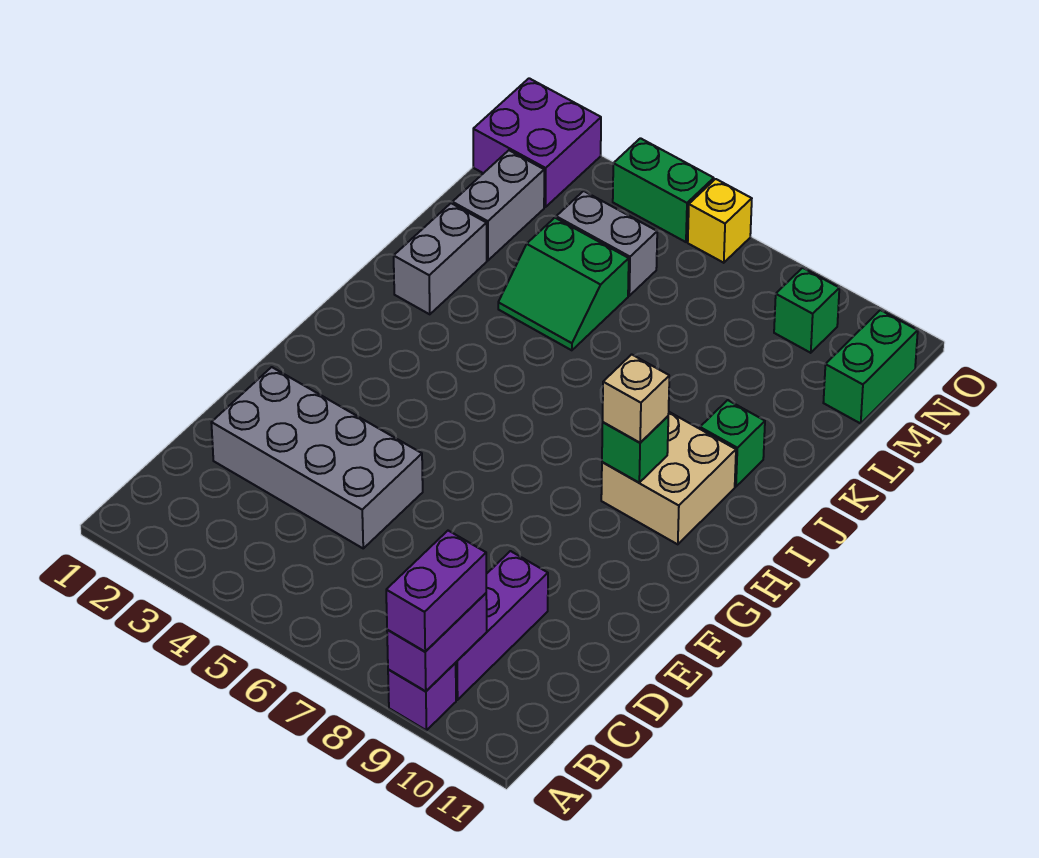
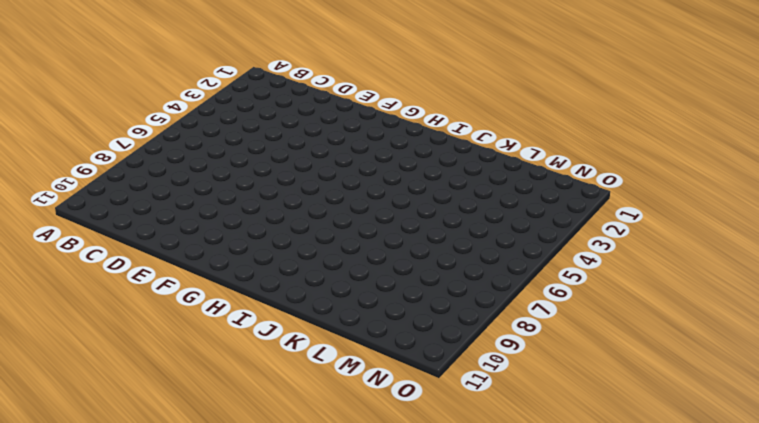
none -> purple 1x1 brick [388,663,456,730]
none -> purple 1x3 brick [456,551,548,700]
none -> grey 2x4 brick [211,367,423,548]

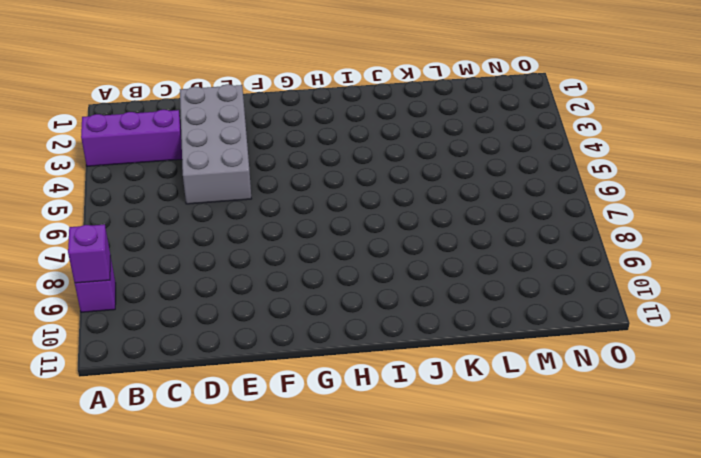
purple 1x3 brick [81,110,182,166] -> purple 1x3 brick moved to [456,551,548,700]
purple 1x1 brick [68,224,111,283] -> purple 1x2 brick [387,593,487,691]
none -> tan 2x2 brick [601,412,736,544]
none -> grey 1x2 brick [394,203,487,314]
none -> green 1x1 brick [700,400,765,487]

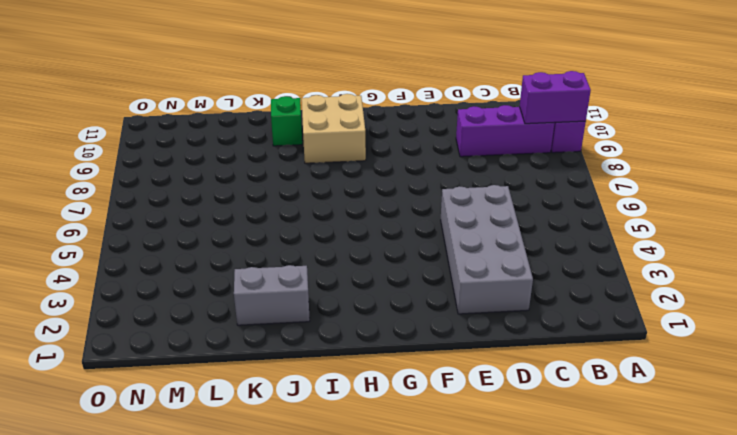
none -> green 2x2 slope [498,218,629,350]
none -> grey 1x2 brick [452,150,544,260]
none -> grey 1x2 brick [556,191,657,296]

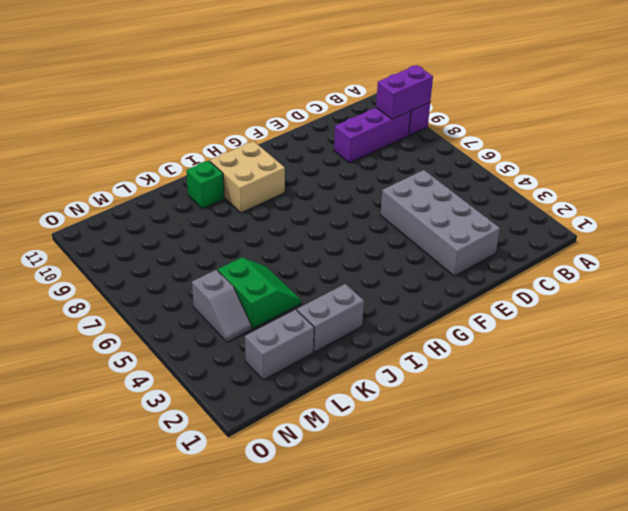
grey 1x2 slope [192,270,251,342] -> grey 1x2 brick [556,191,657,296]
none -> green 1x2 brick [823,310,918,423]
none -> purple 2x2 brick [473,78,601,207]
none -> green 1x1 brick [774,268,839,353]

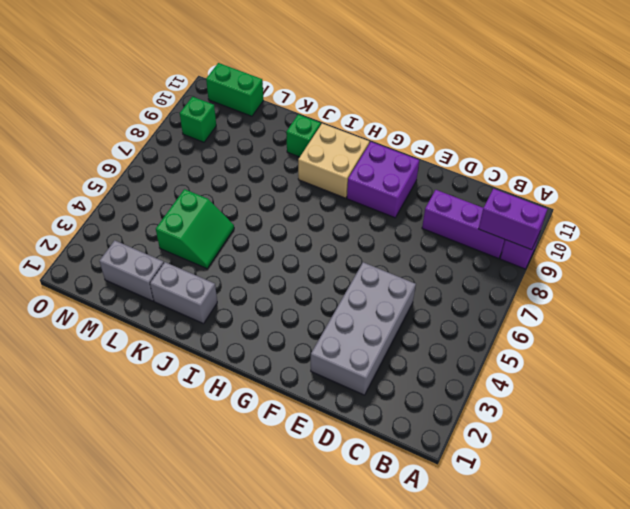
purple 2x2 brick [347,142,419,218] -> purple 2x2 brick moved to [473,78,601,207]
none -> grey 1x2 brick [556,191,657,296]
none -> green 1x2 brick [613,138,714,242]
none -> yellow 1x1 brick [688,179,752,263]

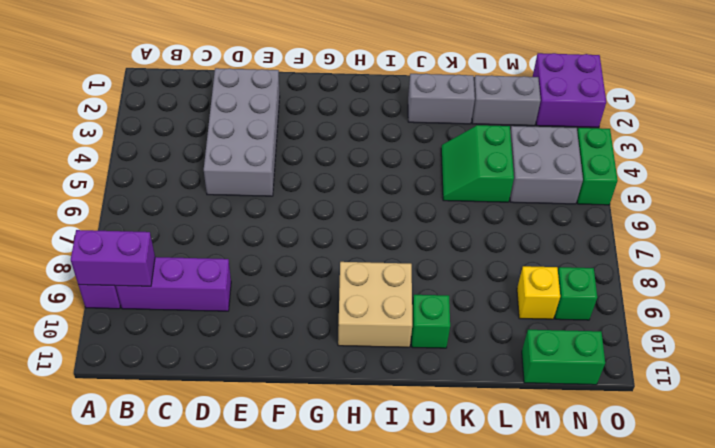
grey 2x2 brick [510,126,583,204] -> grey 1x2 brick [556,191,657,296]
yellow 1x1 brick [517,266,560,319] -> yellow 1x1 brick moved to [688,179,752,263]
none -> green 1x1 brick [602,416,668,483]
none -> purple 1x2 brick [386,531,486,652]
none -> tan 1x1 brick [603,354,669,443]

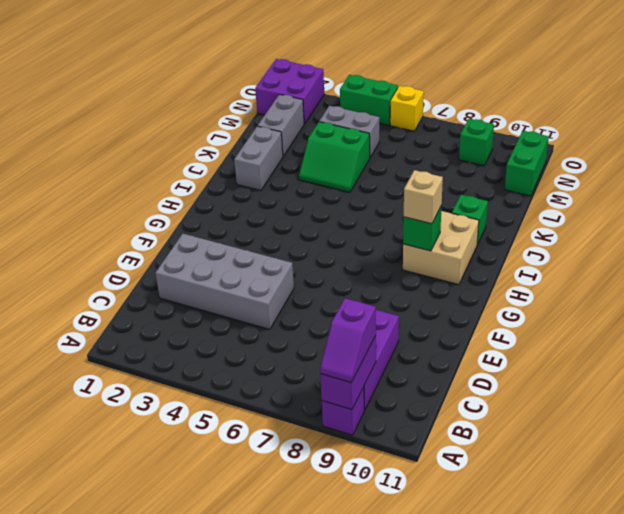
purple 1x2 slope [320,298,376,383] -> purple 1x2 brick [386,531,486,652]

